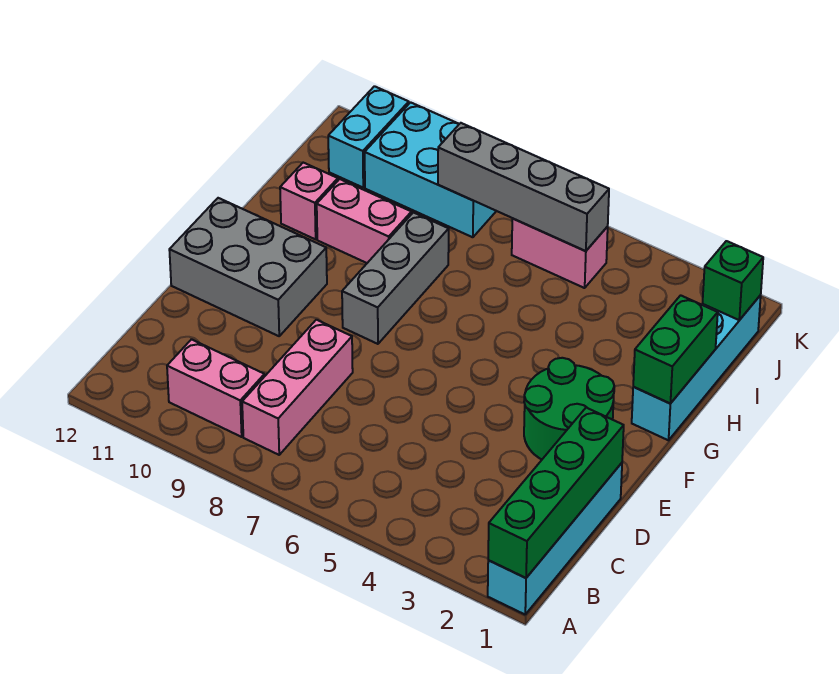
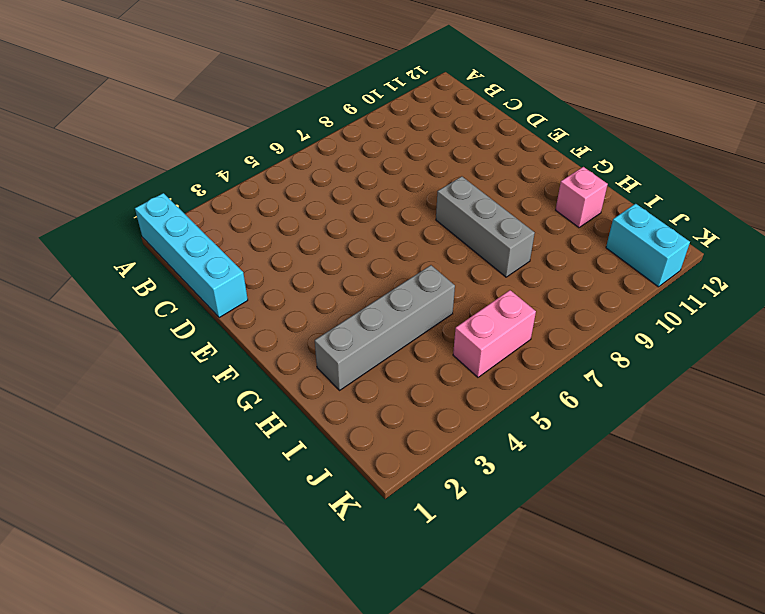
grey 1x4 brick [315,265,455,390] -> grey 1x4 brick moved to [438,123,609,251]
none -> pink 1x3 brick [242,320,353,455]
none -> pink 1x2 brick [167,339,265,437]
none -> green 2x2 round brick [524,358,614,459]

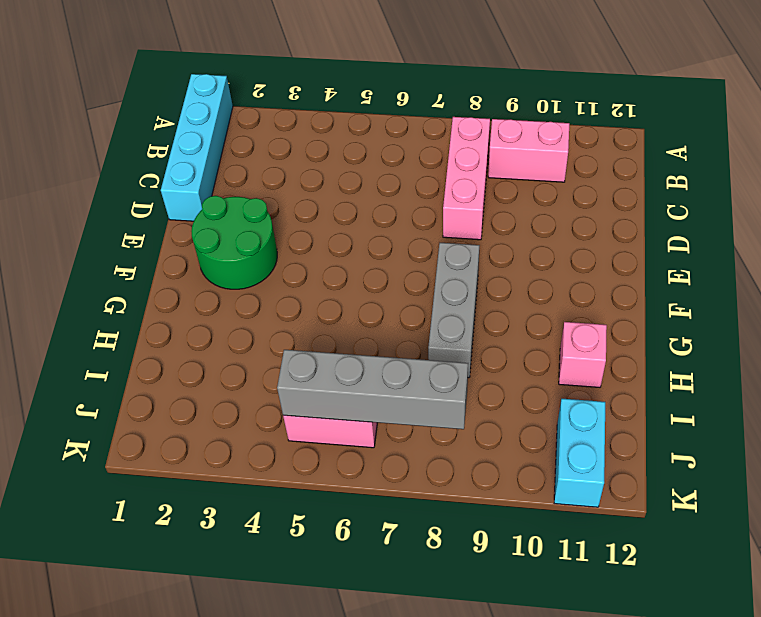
none -> grey 2x3 brick [169,198,327,336]
none -> cyan 1x4 brick [632,295,761,440]
none -> pink 1x2 brick [317,179,411,263]

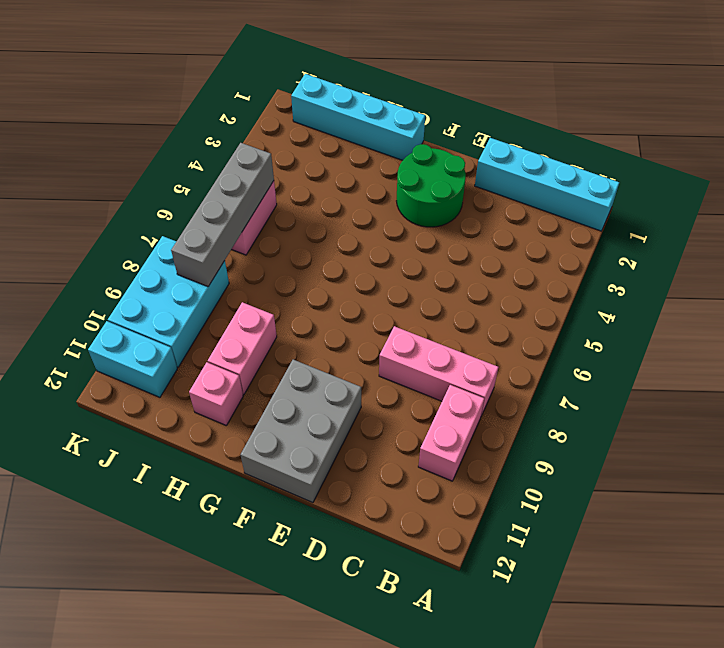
none -> grey 1x3 brick [342,212,449,344]
none -> green 1x4 brick [488,408,624,578]
none -> green 1x2 brick [633,295,718,404]

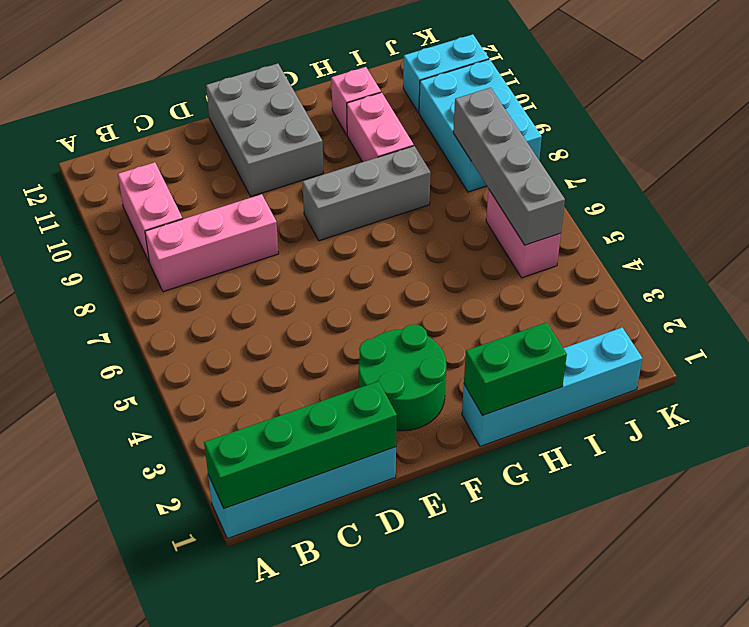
none -> green 1x1 brick [703,241,763,320]

